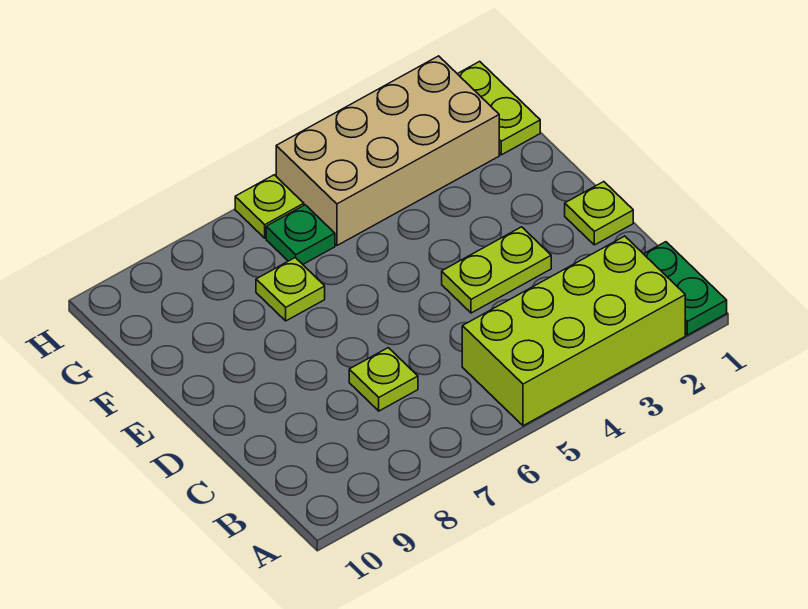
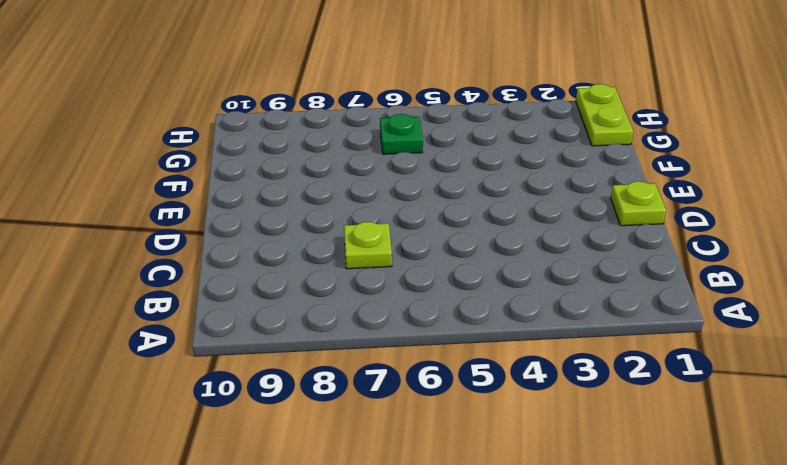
none -> green 1x2 plate [644,242,727,335]
none -> lime 2x4 brick [462,236,685,426]

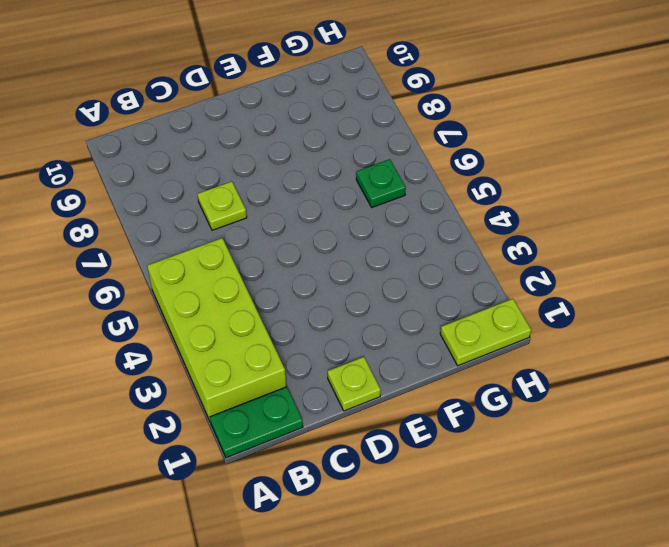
none -> lime 1x2 plate [442,227,551,313]
none -> lime 1x1 plate [256,258,325,321]

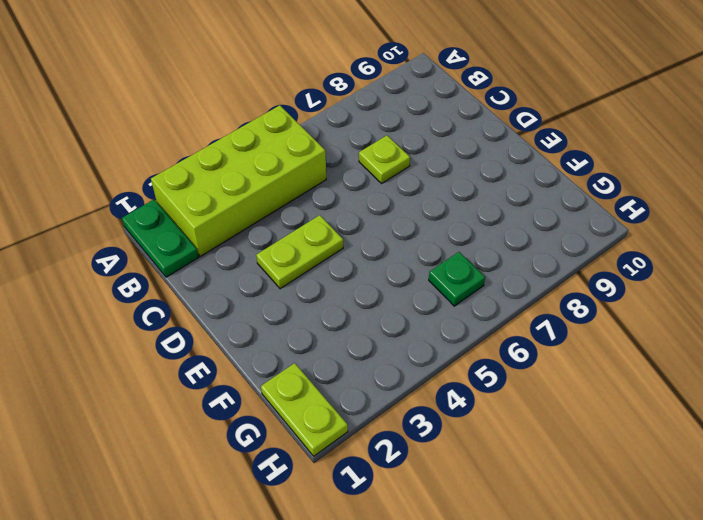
none -> lime 1x1 plate [565,182,633,245]
none -> lime 1x1 plate [256,258,325,321]

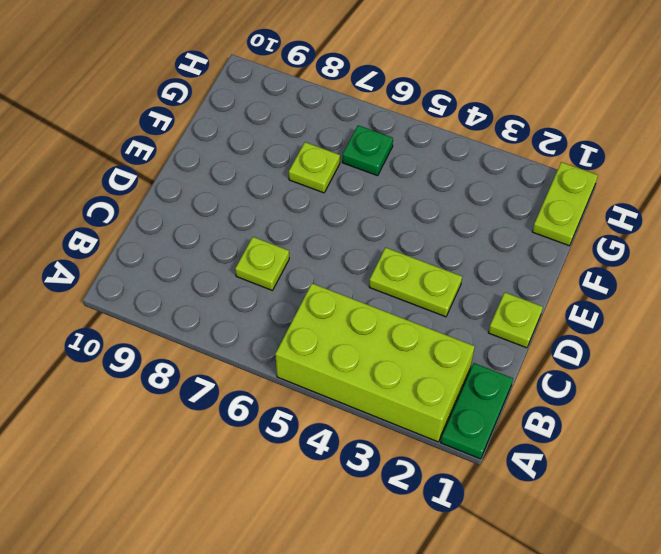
none -> tan 2x4 brick [276,56,499,245]
none -> lime 1x1 plate [235,175,304,238]

